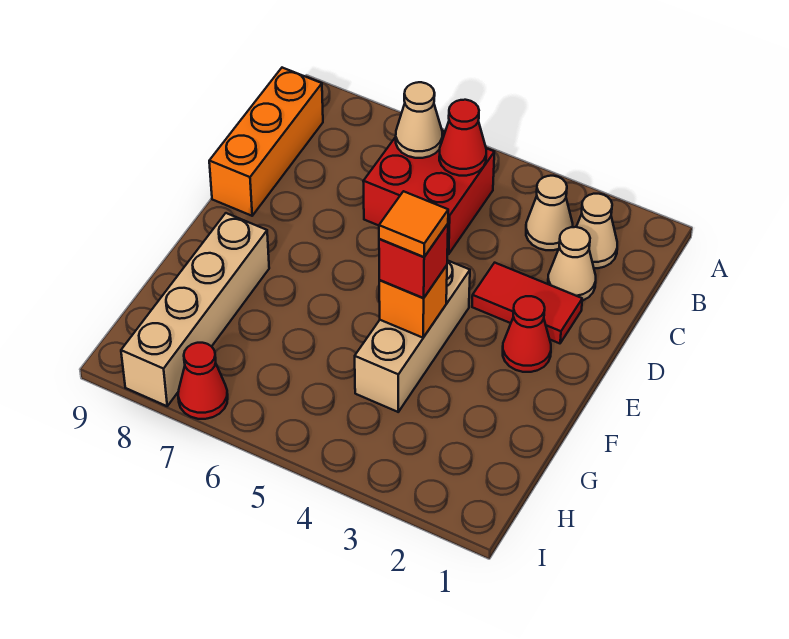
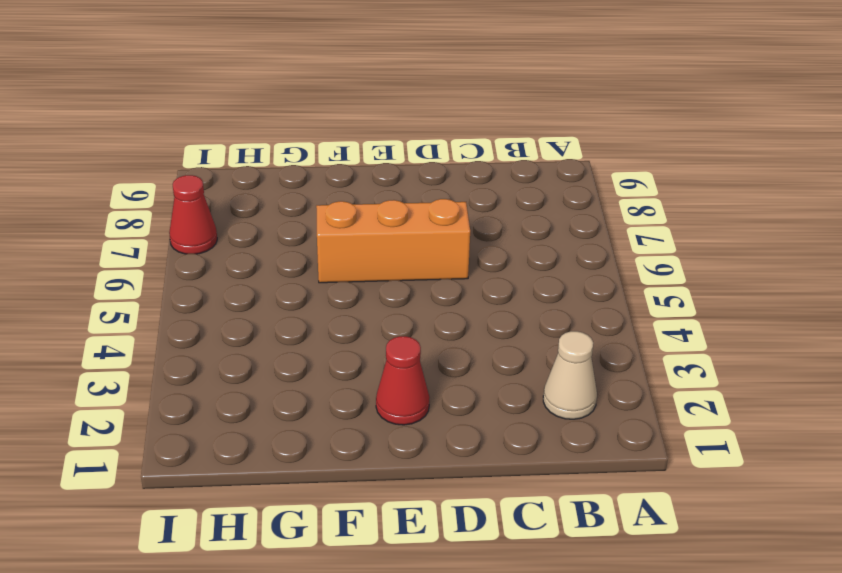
orange 1x3 brick [316,199,470,283] -> orange 1x3 brick moved to [209,68,323,216]
none -> tan 1x1 cone [526,176,573,250]
none -> red 2x2 brick [363,131,494,254]
none -> tan 1x1 cone [548,227,596,301]

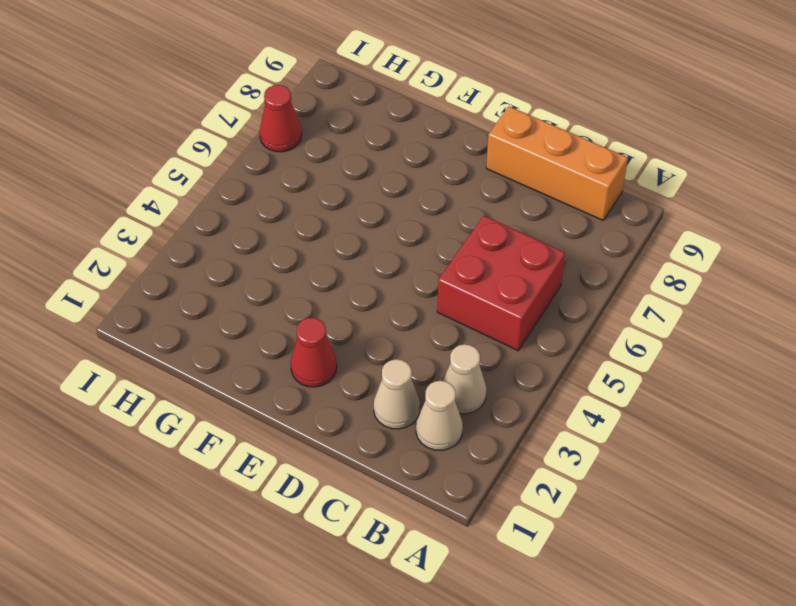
none -> red 1x2 tile [472,263,582,343]
none -> tan 1x3 brick [355,260,470,412]
none -> tan 1x4 brick [121,213,269,406]

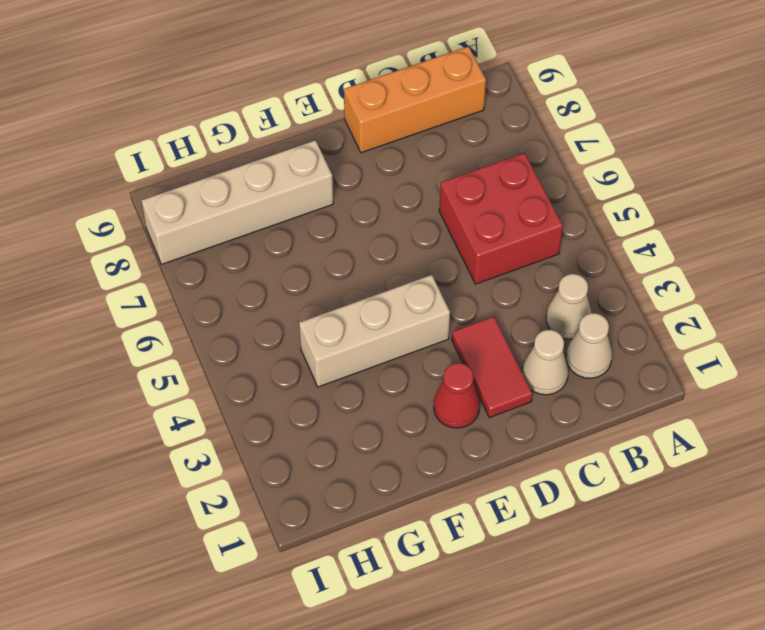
none -> red 1x1 cone [178,343,228,419]
none -> red 1x1 cone [439,100,486,176]
none -> tan 1x1 cone [396,82,442,158]

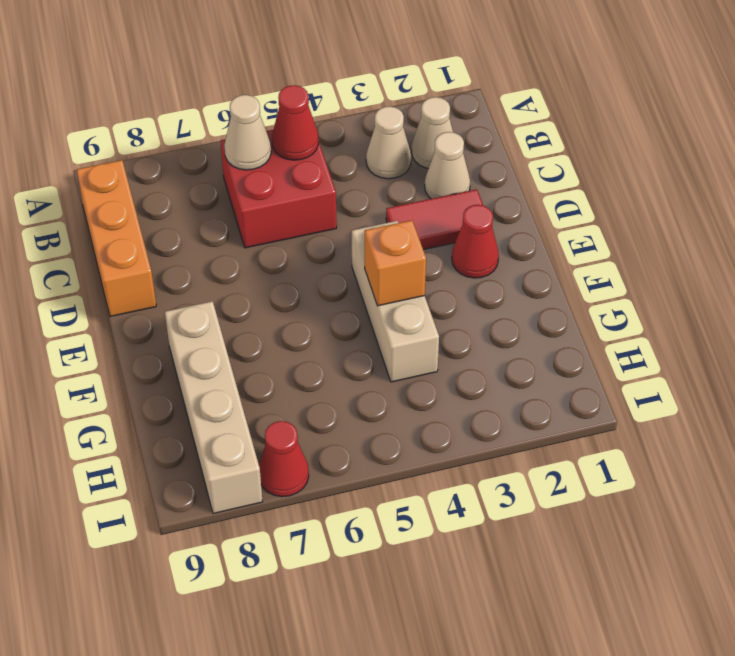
none -> red 1x1 brick [379,224,448,298]
none -> orange 1x1 tile [379,191,448,257]

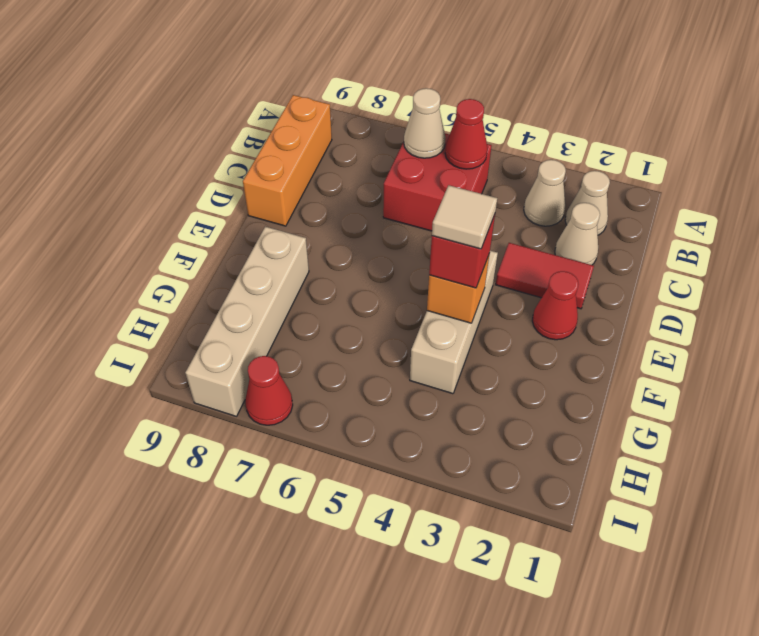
tan 1x1 tile [432,185,497,249] -> orange 1x1 tile [379,191,448,257]

